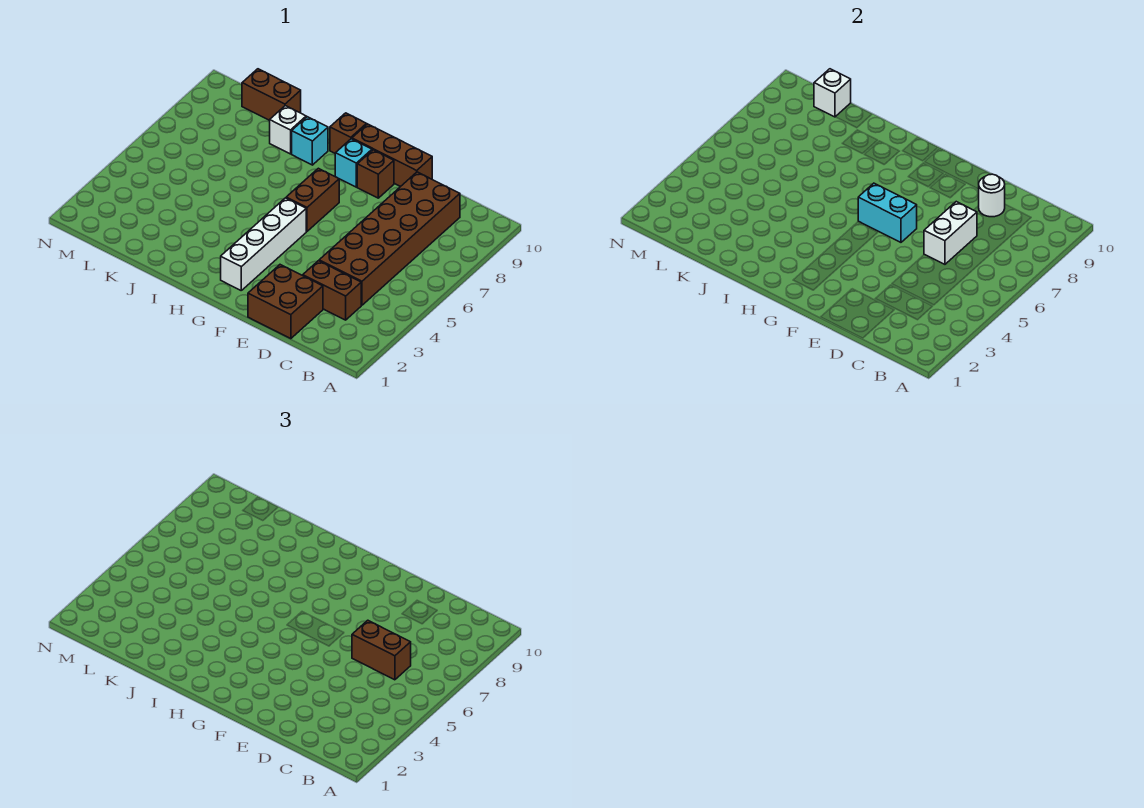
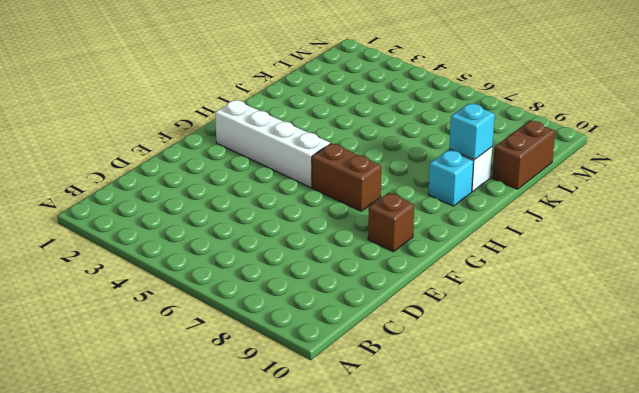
cyan 1x1 brick [449,103,495,160] -> cyan 1x1 brick moved to [335,139,372,187]
none -> brown 1x2 brick [303,261,361,320]
none -> brown 2x6 brick [319,172,460,305]
none -> brown 2x2 brick [248,265,323,339]

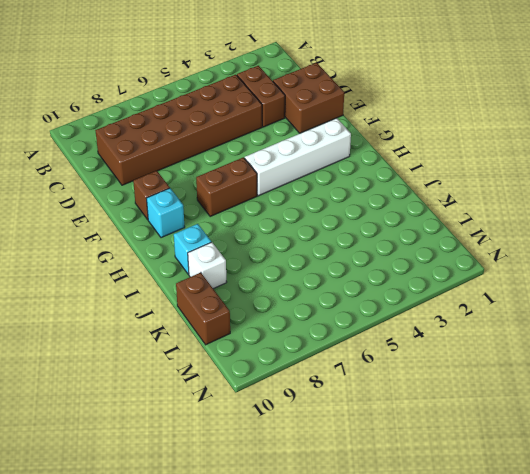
none -> brown 1x3 brick [352,124,432,187]
none -> brown 1x1 brick [330,113,367,153]
none -> white 1x2 brick [924,202,977,264]

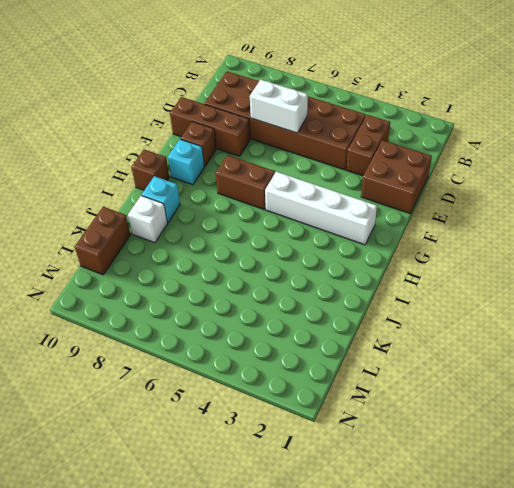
brown 1x3 brick [170,97,250,156] -> brown 1x3 brick turned to [352,124,432,187]
none -> white 1x1 round brick [979,174,1005,217]
none -> cyan 1x2 brick [858,183,917,242]
none -> white 1x1 brick [814,69,851,117]

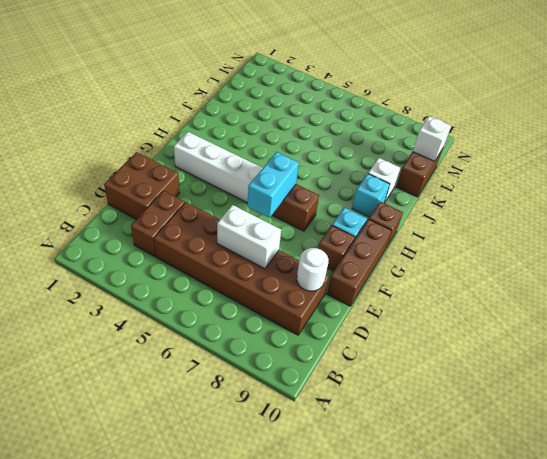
none -> brown 1x2 brick [352,620,411,680]

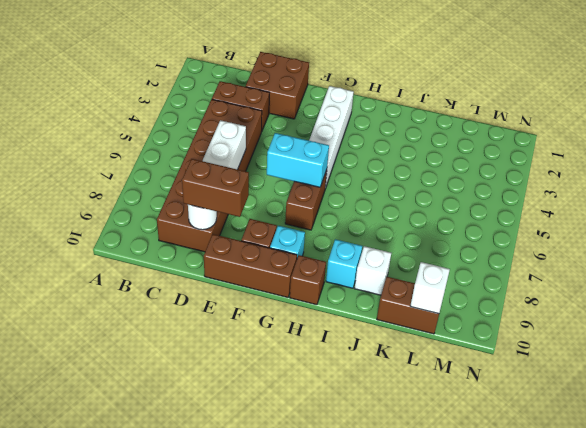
brown 1x2 brick [182,159,249,217] -> brown 1x2 brick moved to [352,620,411,680]

